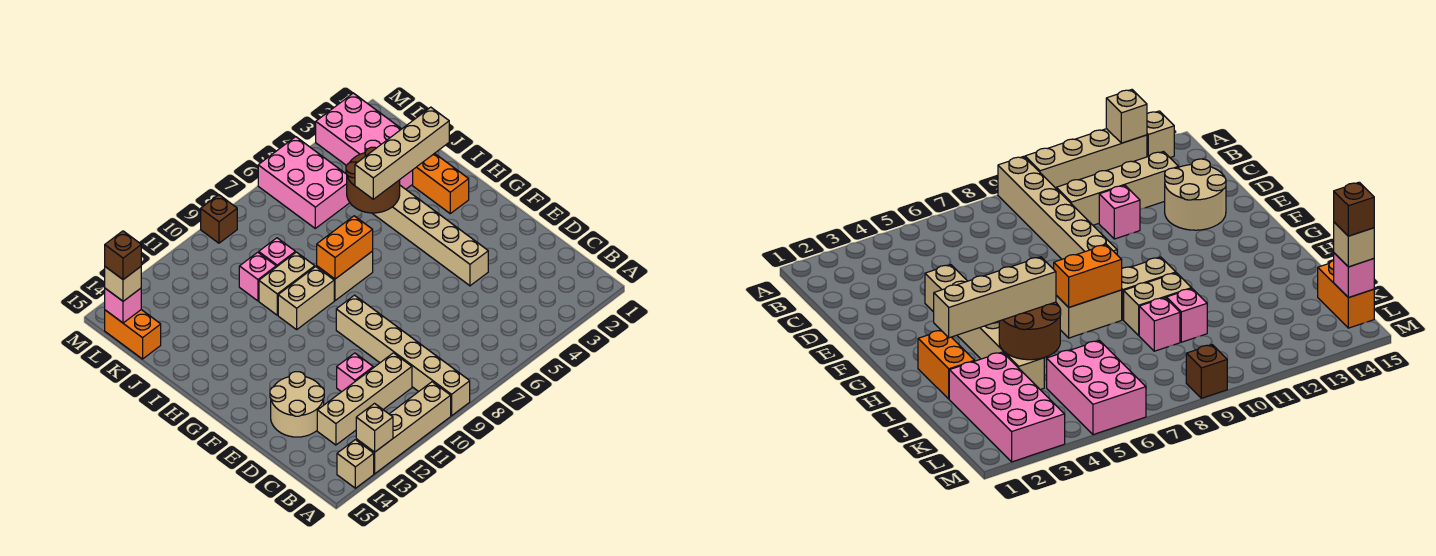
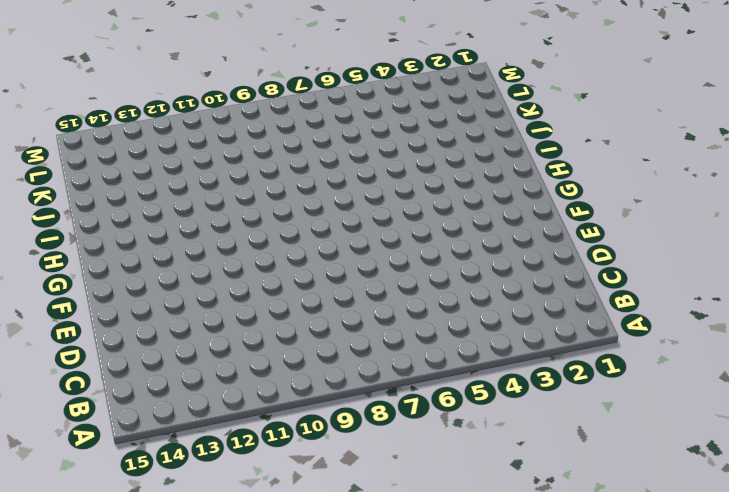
none -> tan 1x6 brick [336,295,470,416]
none -> tan 1x4 brick [356,382,451,474]
none -> tan 1x1 brick [337,440,374,488]

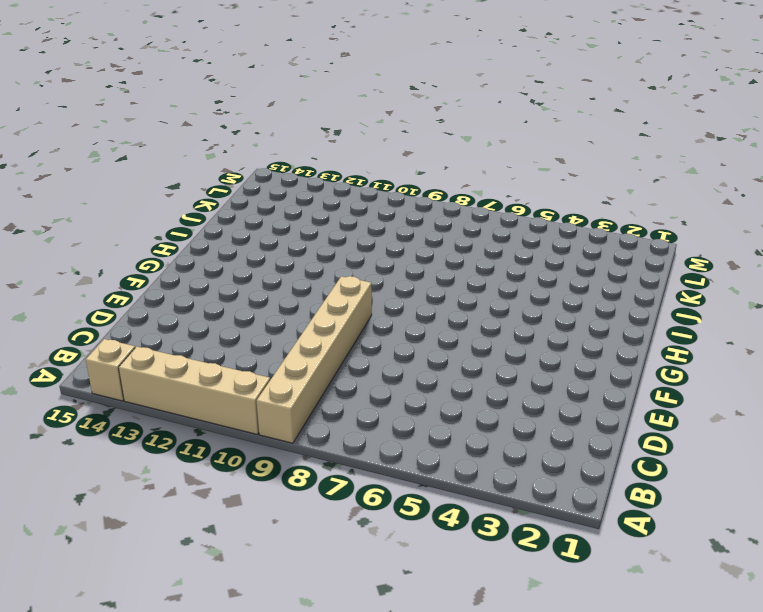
none -> tan 1x4 brick [317,353,412,445]
none -> pink 1x1 brick [337,353,373,392]
none -> tan 2x2 round brick [270,372,324,437]

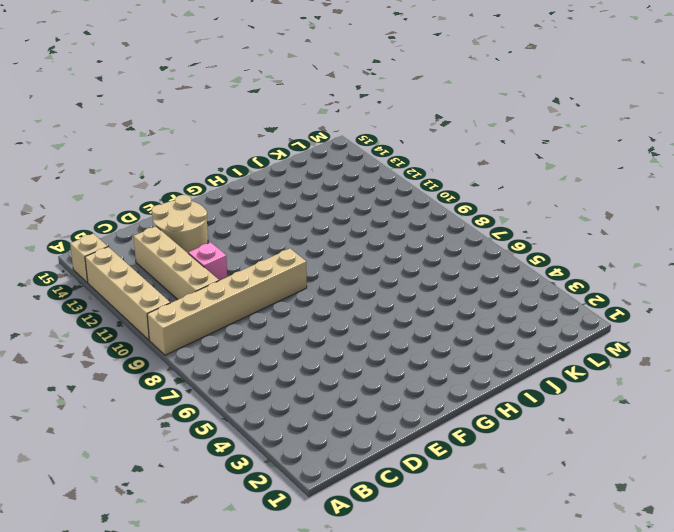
none -> tan 1x6 brick [372,186,488,286]
none -> orange 1x2 brick [413,153,469,214]
none -> tan 1x2 brick [317,251,373,301]

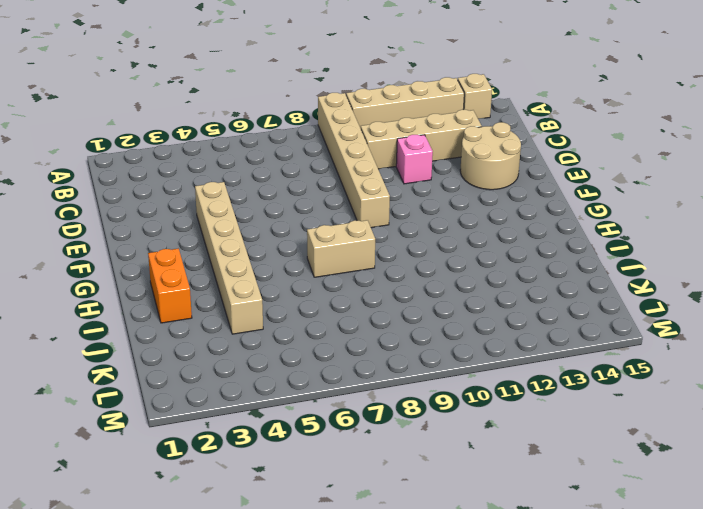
none -> tan 1x2 brick [278,267,334,329]
none -> tan 1x2 brick [259,252,315,315]
none -> pink 2x4 brick [316,93,413,189]

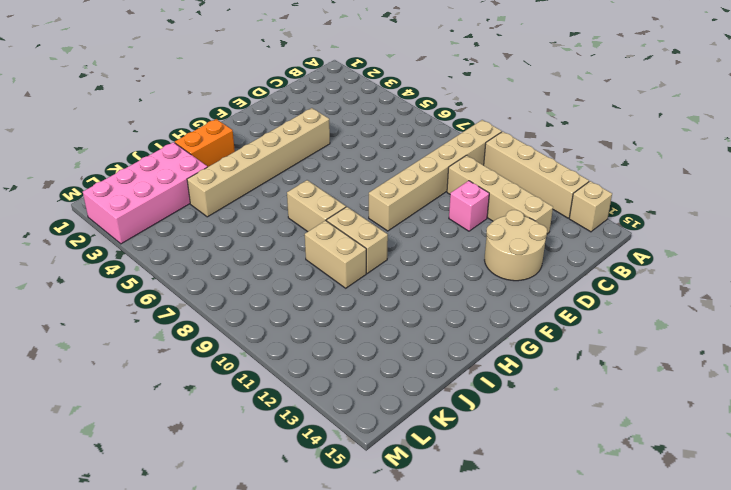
none -> pink 1x1 brick [259,238,295,267]
none -> pink 1x1 brick [239,252,276,301]
none -> pink 2x3 brick [258,137,350,228]

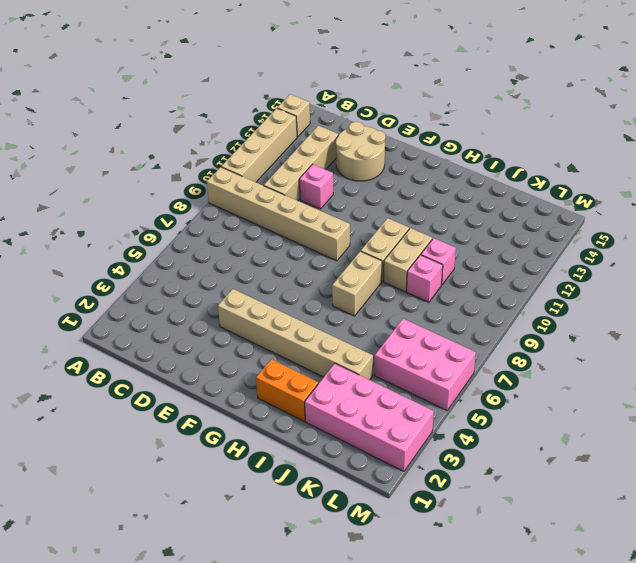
none -> orange 1x2 brick [105,310,161,359]
none -> brown 1x1 brick [201,195,237,243]
none -> tan 1x1 brick [356,404,393,452]

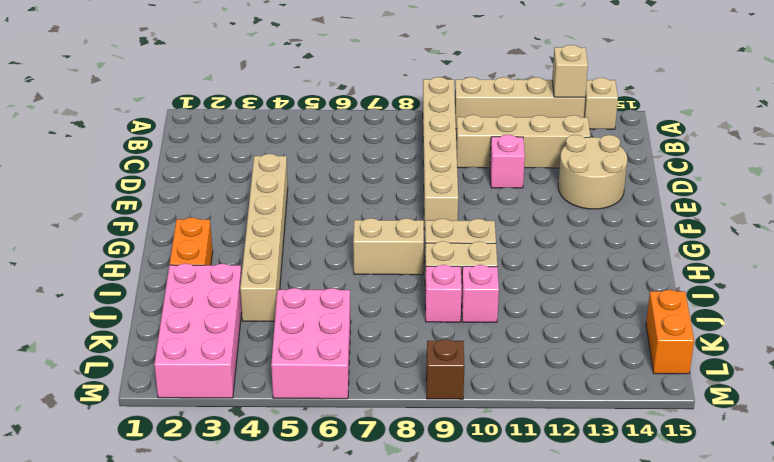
none -> orange 1x2 brick [317,216,373,279]
none -> brown 2x2 round brick [346,147,400,213]
none -> pink 1x1 brick [105,288,141,323]

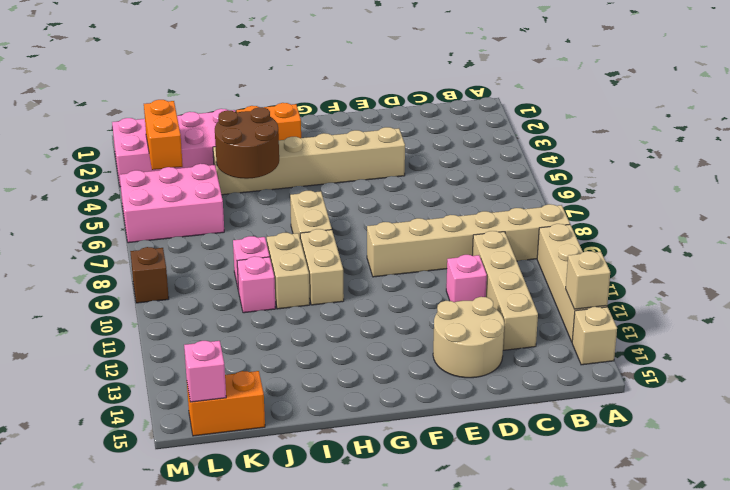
orange 1x2 brick [144,100,183,170] -> orange 1x2 brick moved to [317,216,373,279]
none -> tan 1x4 brick [355,107,449,199]
none -> tan 1x1 brick [105,267,141,301]
none -> brown 1x1 brick [105,231,141,280]

